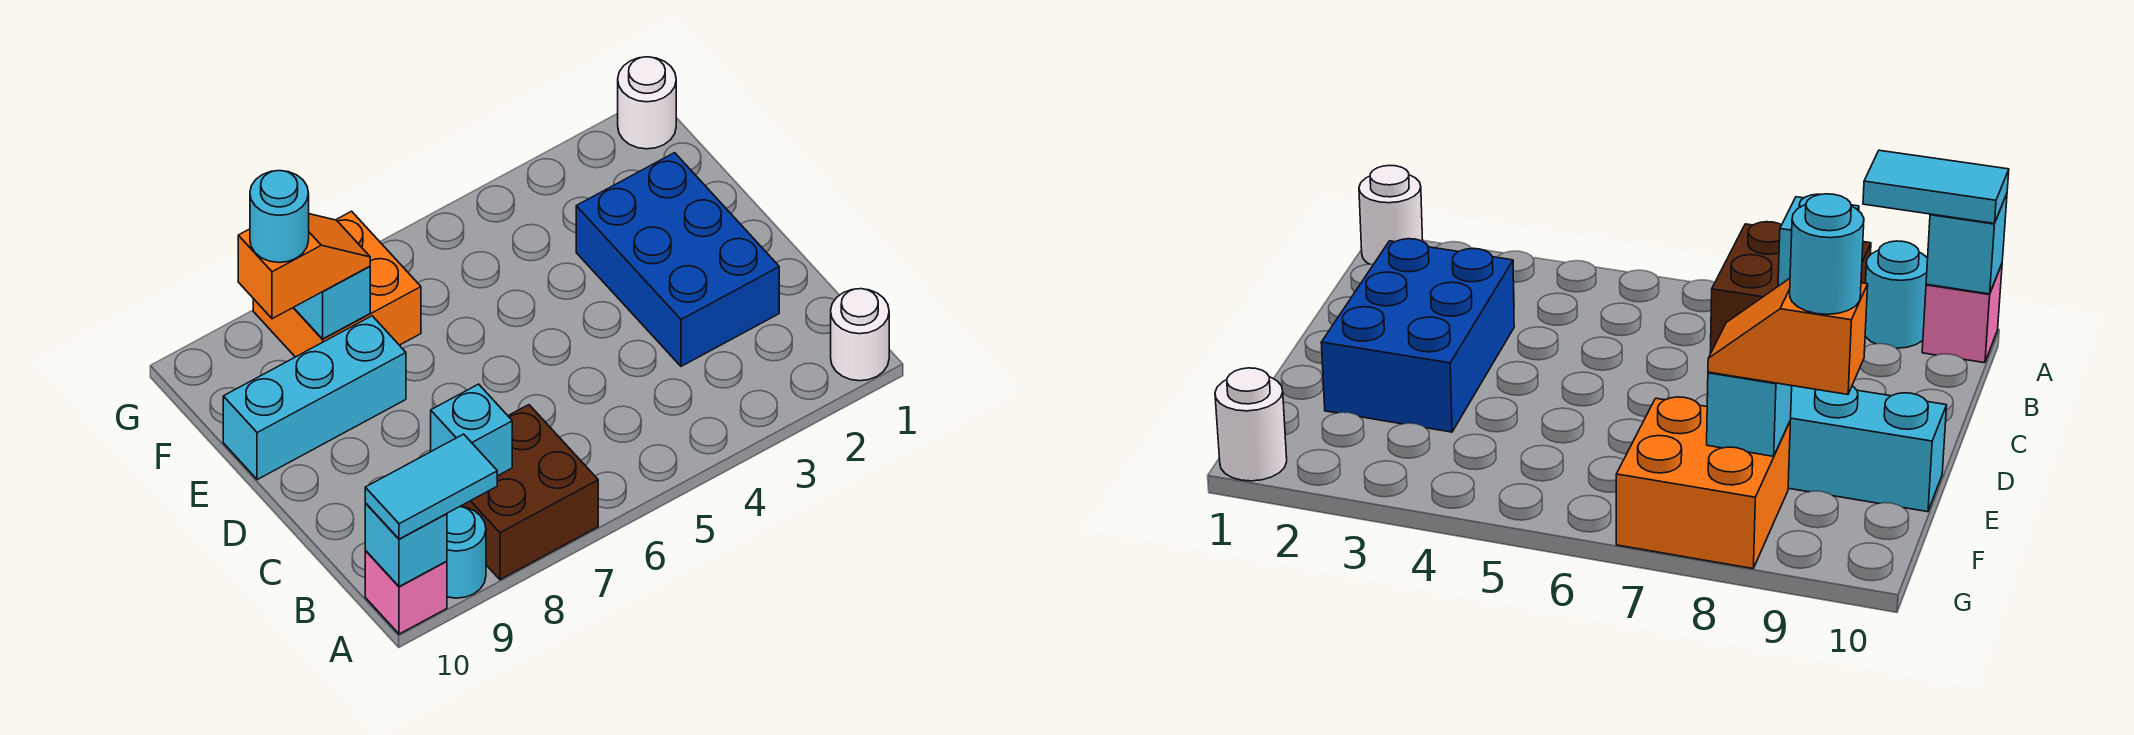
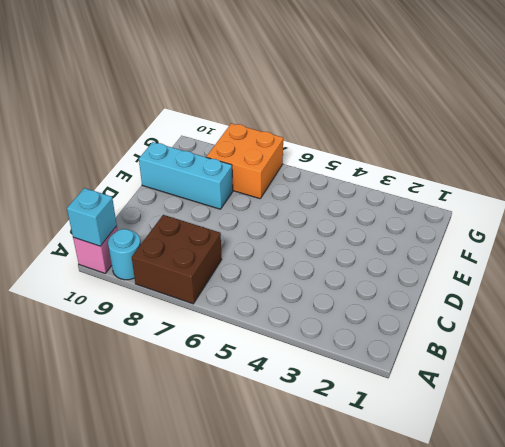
none -> white 1x1 round brick [831,289,889,381]
none -> blue 2x3 brick [576,153,779,366]
none -> white 1x1 round brick [618,57,676,149]

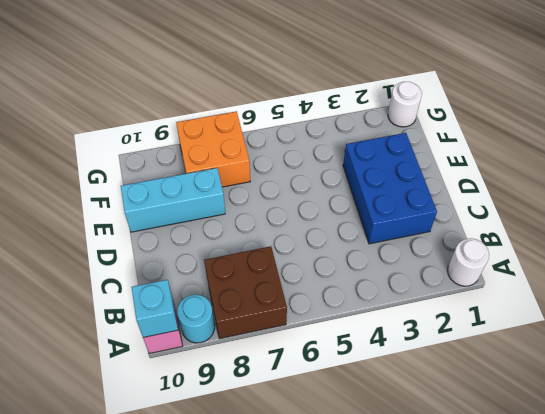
none -> cyan 1x1 brick [431,384,512,476]
none -> cyan 1x1 brick [294,266,370,339]
none -> cyan 1x2 tile [365,434,497,539]

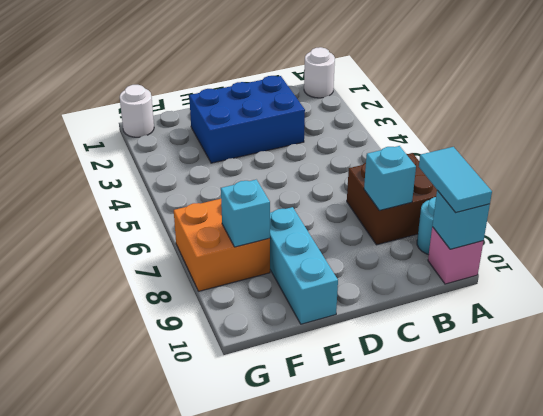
none -> orange 1x2 slope [238,214,370,319]
none -> cyan 1x1 round brick [250,171,309,263]

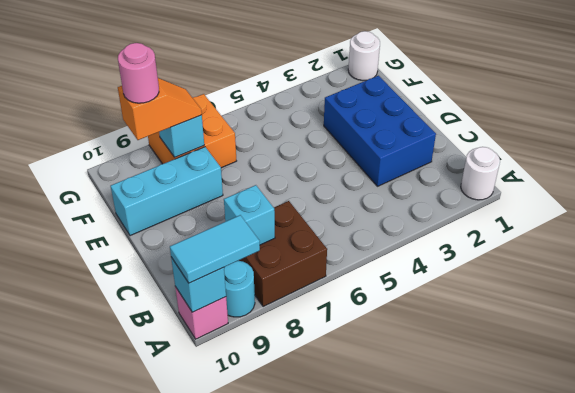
pink 1x1 round brick [118,43,159,103] -> cyan 1x1 round brick [250,171,309,263]

